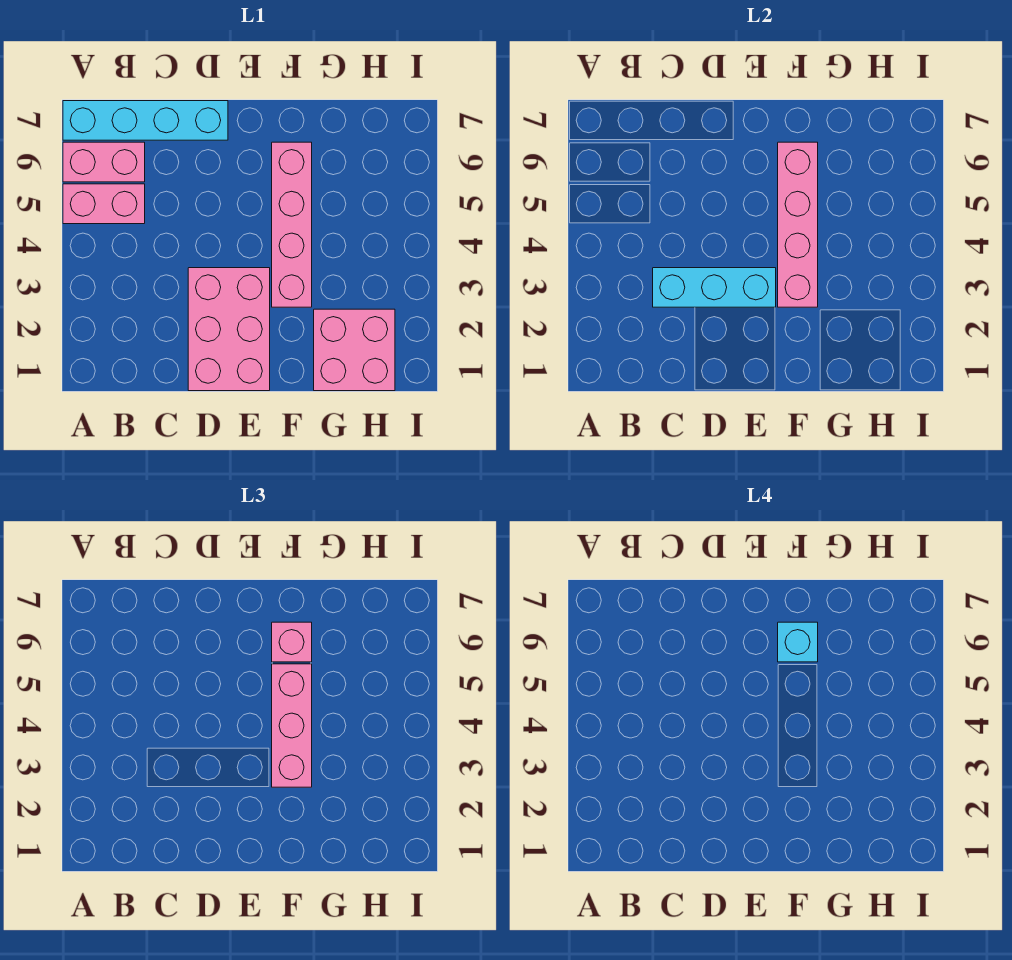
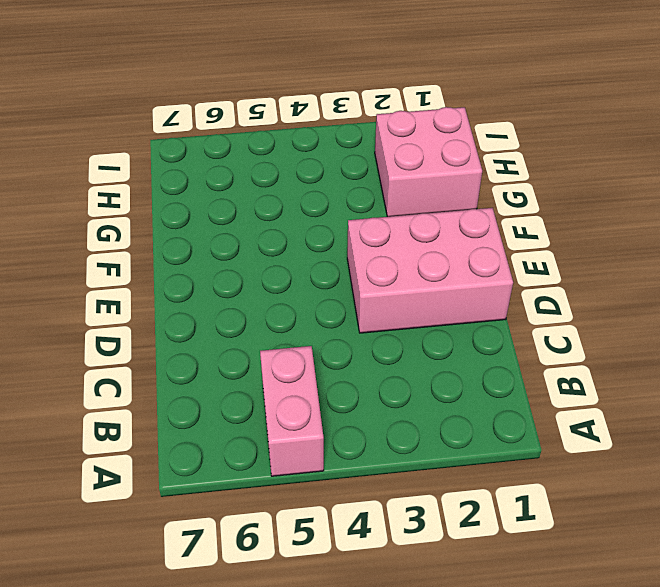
none -> pink 1x2 brick [63,142,145,182]
none -> cyan 1x4 brick [63,101,228,140]

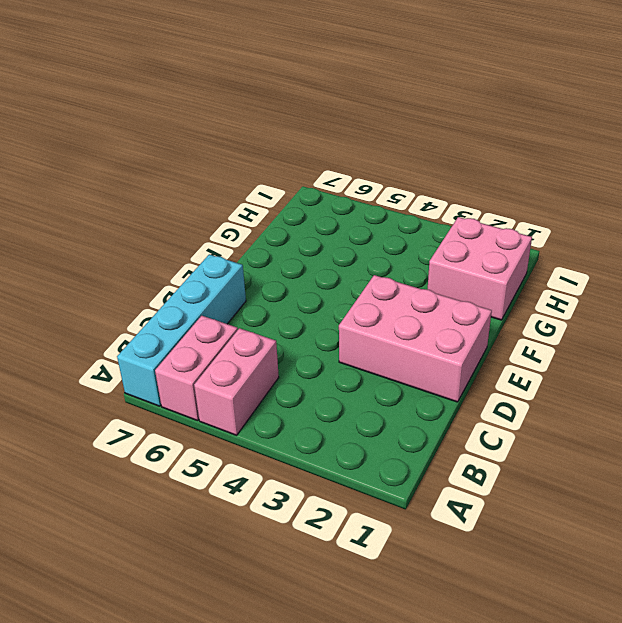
none -> pink 1x4 brick [272,142,312,307]
none -> cyan 1x3 brick [653,268,776,307]

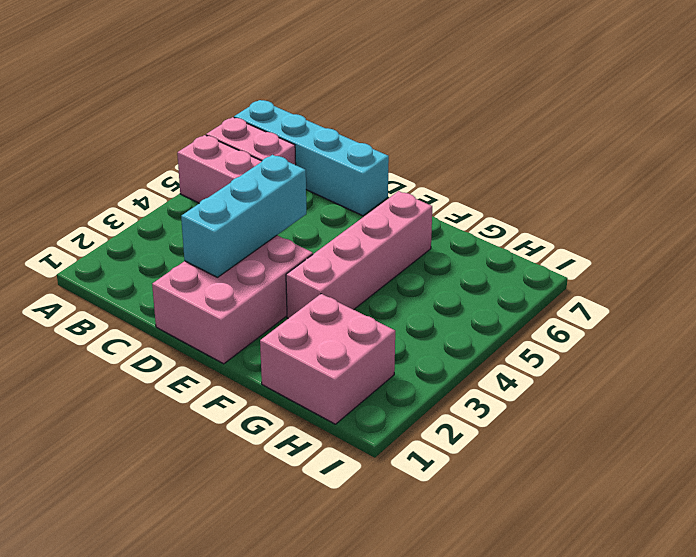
cyan 1x3 brick [181,155,306,277] -> cyan 1x3 brick turned to [653,268,776,307]
none -> pink 1x4 brick [778,142,818,307]
none -> pink 1x3 brick [272,664,312,787]

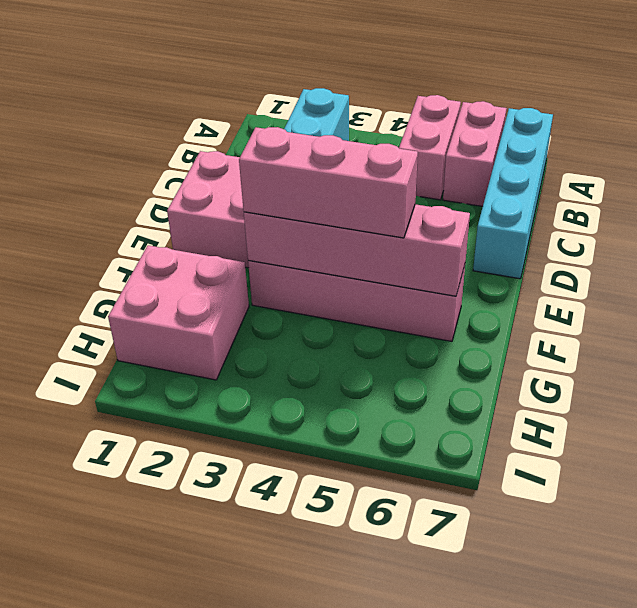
none -> pink 1x1 brick [272,622,312,662]
none -> cyan 1x1 brick [778,622,818,662]

